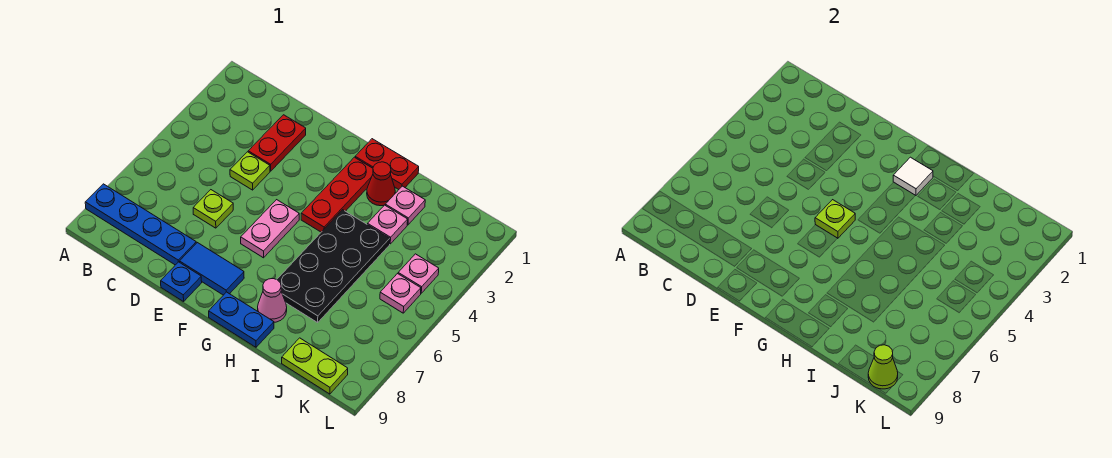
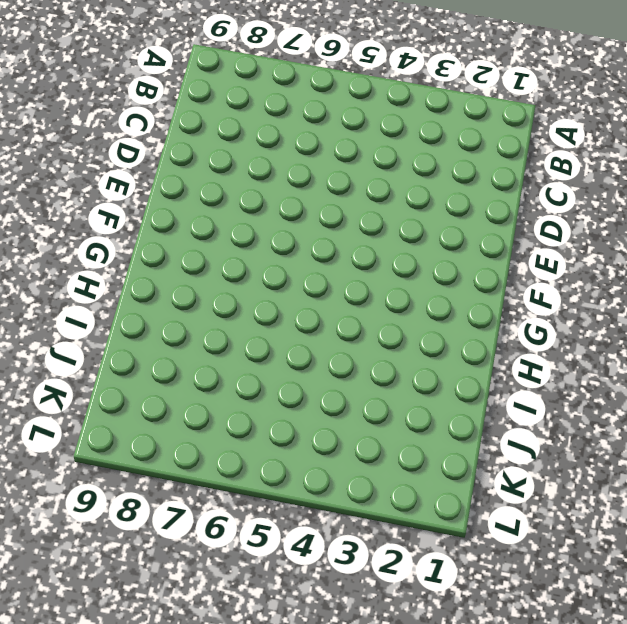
none -> blue 1x4 plate [85,184,196,265]
none -> red 1x2 plate [248,115,306,171]
none -> lime 1x1 plate [230,152,270,190]

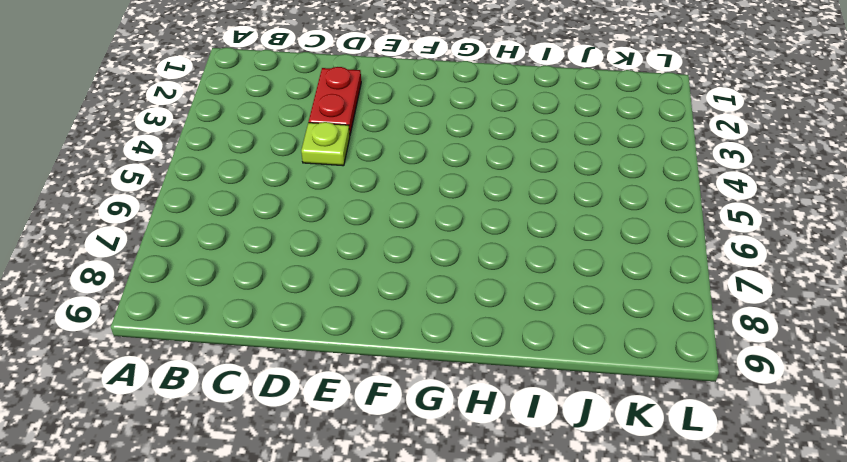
none -> blue 1x4 plate [85,184,196,265]
none -> lime 1x1 plate [193,190,233,228]
none -> blue 1x2 tile [180,243,244,295]

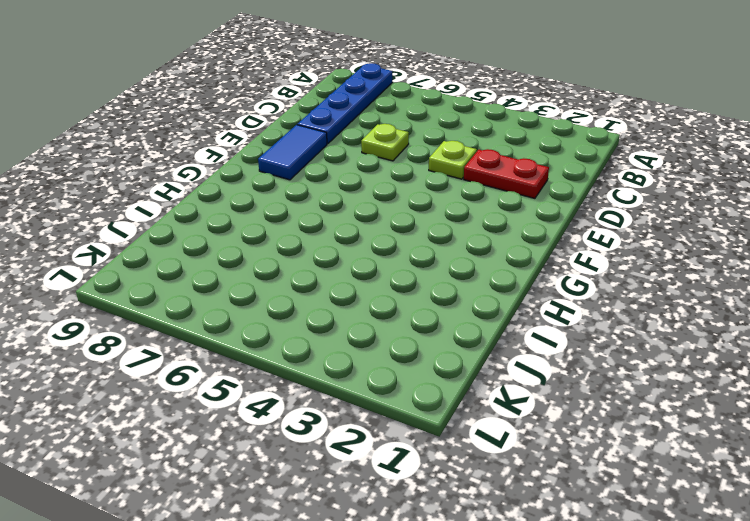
none -> blue 1x1 plate [161,262,202,302]
none -> pink 1x2 plate [241,200,299,258]
none -> red 1x2 plate [355,139,419,189]

